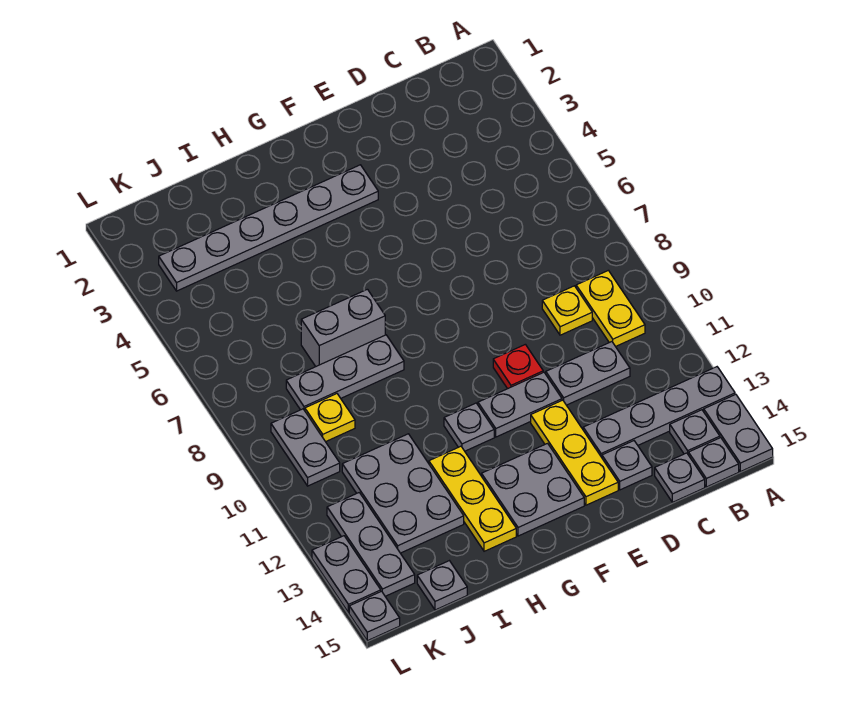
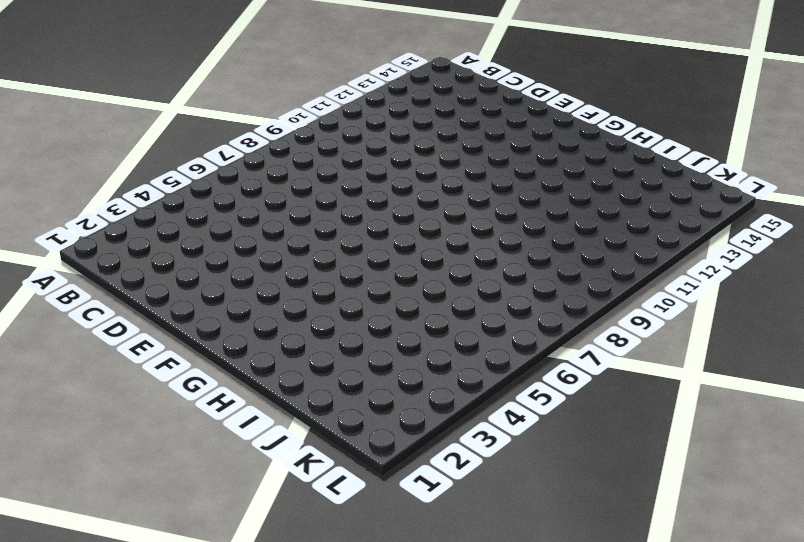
none -> grey 1x4 plate [583,367,735,457]
none -> grey 1x2 plate [704,394,773,472]
none -> yellow 1x2 plate [576,270,645,347]

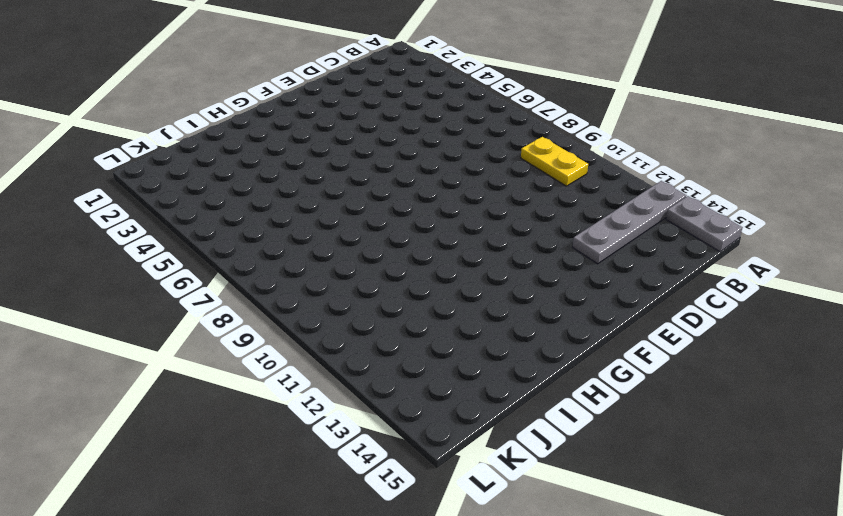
none -> grey 1x1 plate [670,410,720,455]
none -> grey 1x1 plate [689,438,739,487]
none -> yellow 1x1 plate [542,286,592,335]

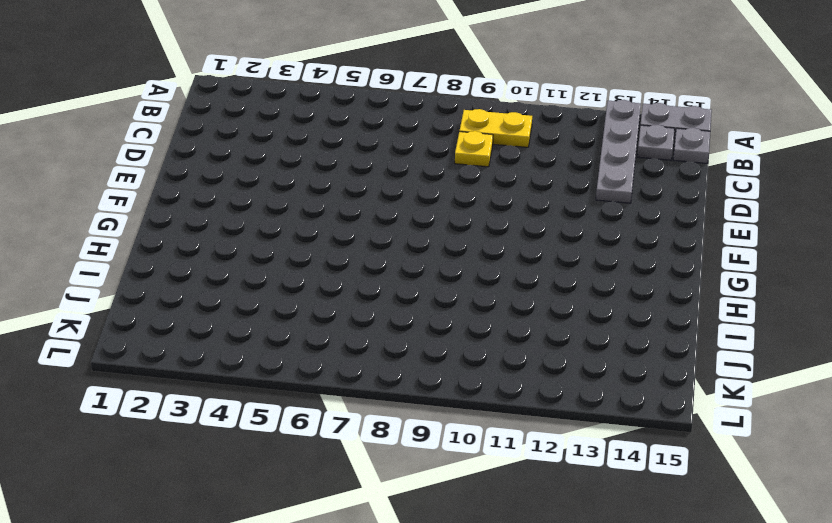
none -> grey 1x2 plate [546,342,630,405]
none -> grey 1x1 plate [655,453,705,502]
none -> grey 1x1 plate [602,441,652,490]

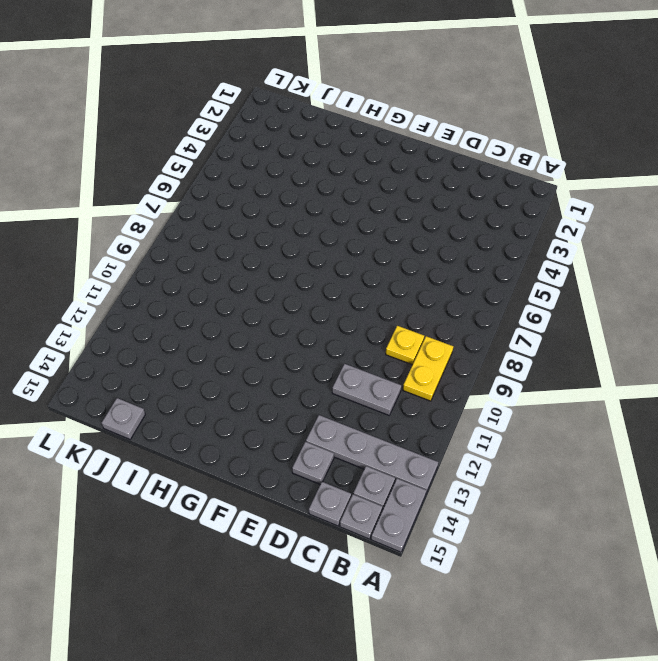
none -> red 1x1 plate [493,344,543,389]
none -> grey 1x2 plate [478,372,562,437]
none -> yellow 1x3 plate [531,400,618,505]

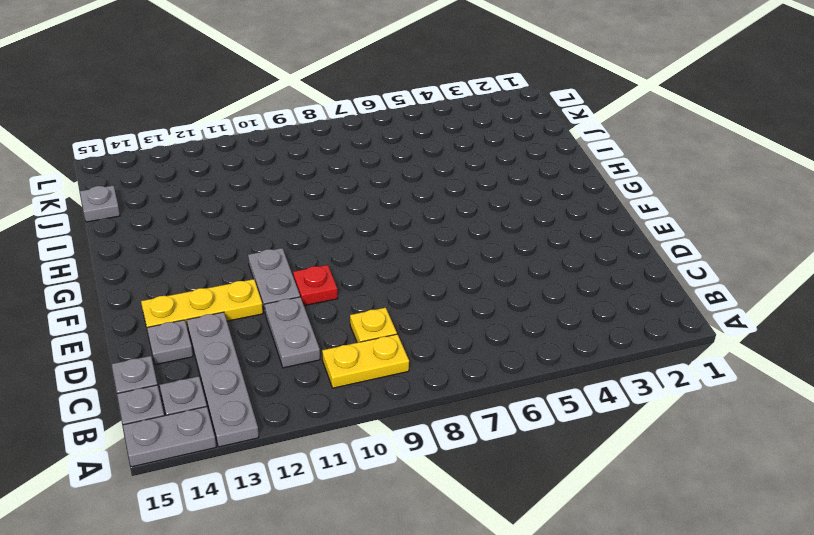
none -> grey 1x6 plate [159,165,378,291]
none -> grey 2x2 plate [482,443,584,536]
none -> grey 1x1 plate [444,403,494,451]

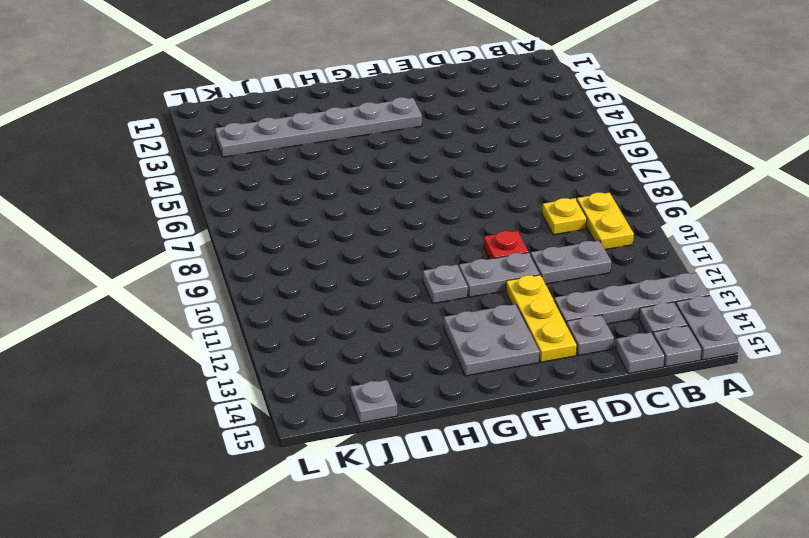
none -> grey 1x2 brick [301,289,385,366]
none -> grey 1x3 plate [286,335,404,411]
none -> yellow 1x3 plate [429,446,516,551]

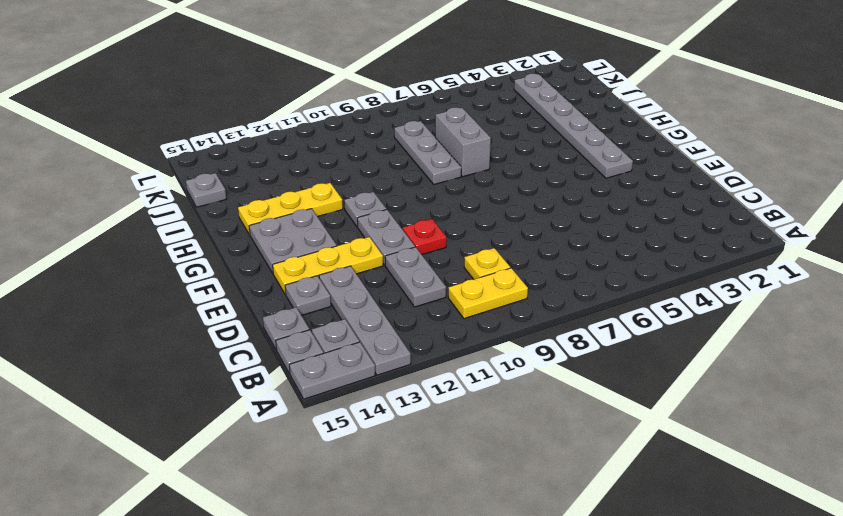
none -> grey 2x3 plate [342,434,464,553]
none -> yellow 1x1 plate [305,394,355,442]
none -> grey 1x2 plate [271,409,340,486]

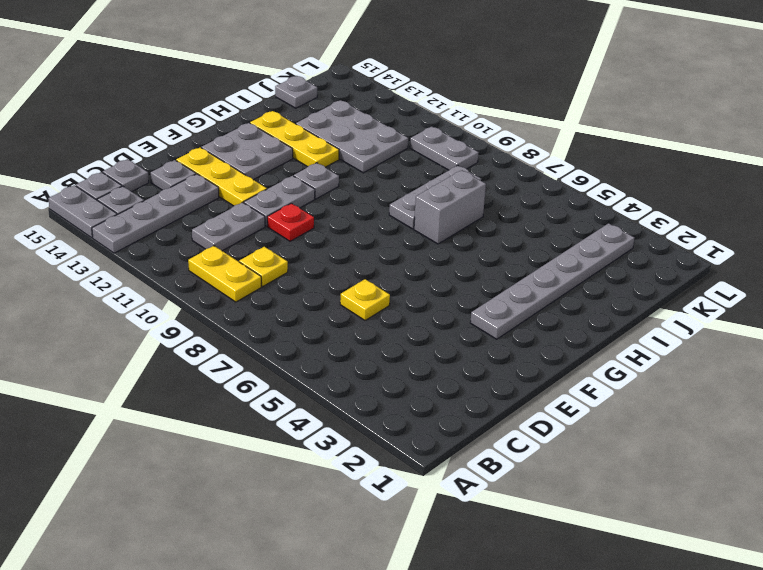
yellow 1x1 plate [340,279,390,320] -> yellow 1x1 plate moved to [305,394,355,442]
none -> grey 1x3 plate [327,493,415,596]
none -> grey 1x2 plate [312,536,381,613]
none -> grey 1x1 plate [349,591,400,641]

